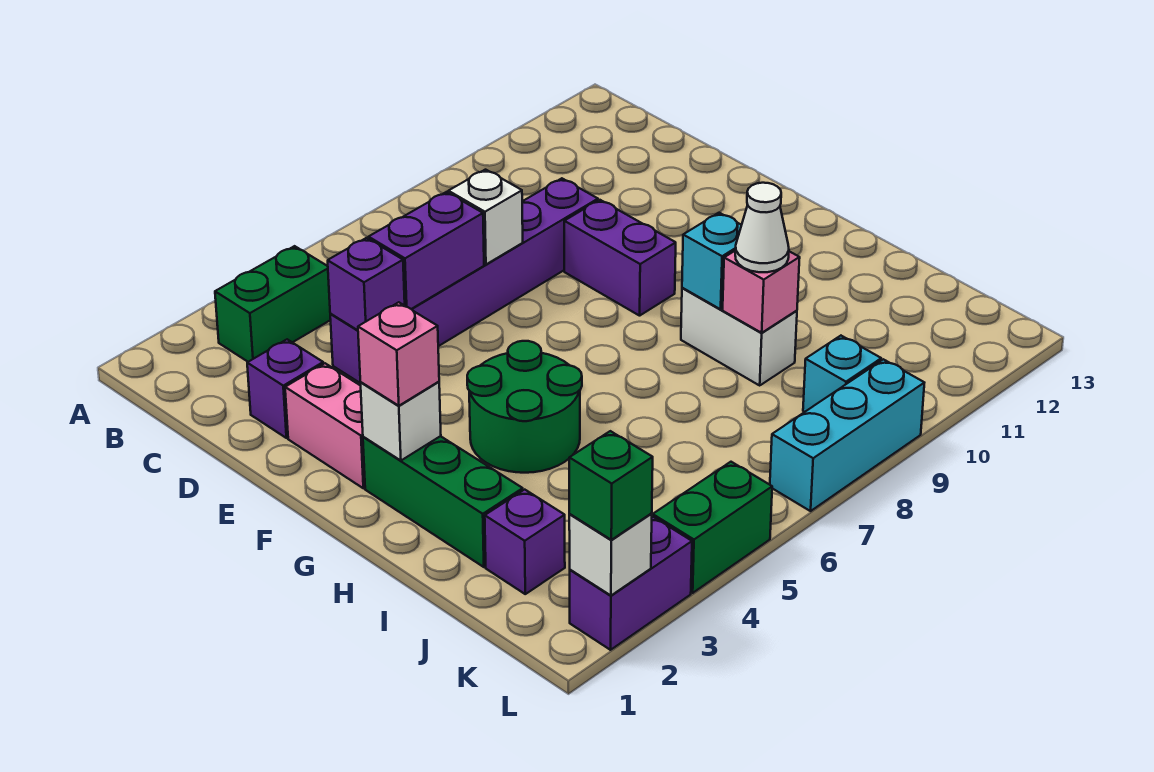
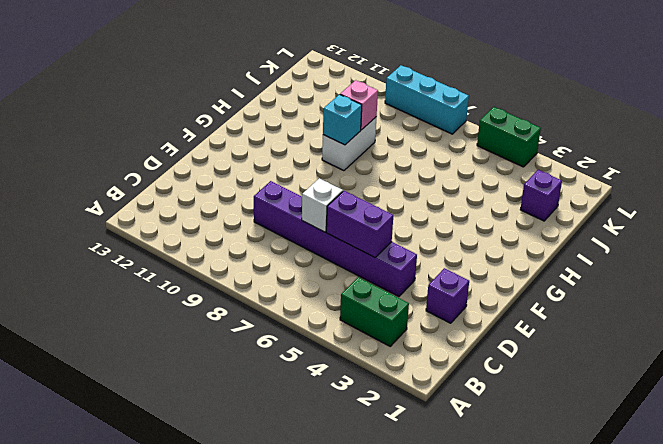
none -> pink 1x2 brick [285,363,365,488]
none -> purple 1x2 brick [564,200,676,316]
none -> green 1x3 brick [363,436,523,567]

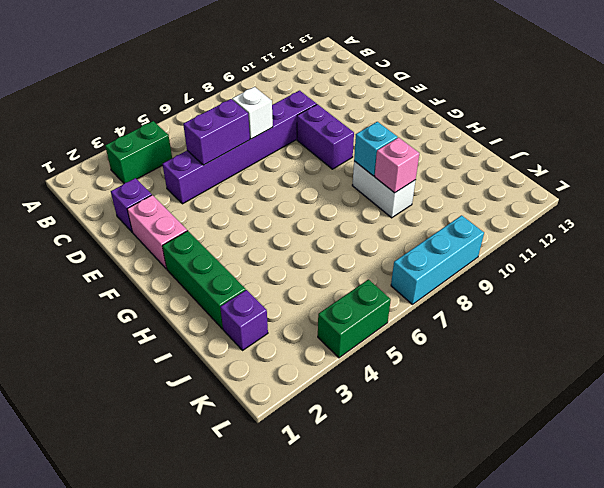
none -> green 2x2 round brick [467,341,582,473]
none -> cyan 1x1 brick [803,336,881,412]
none -> purple 1x2 brick [570,516,692,650]

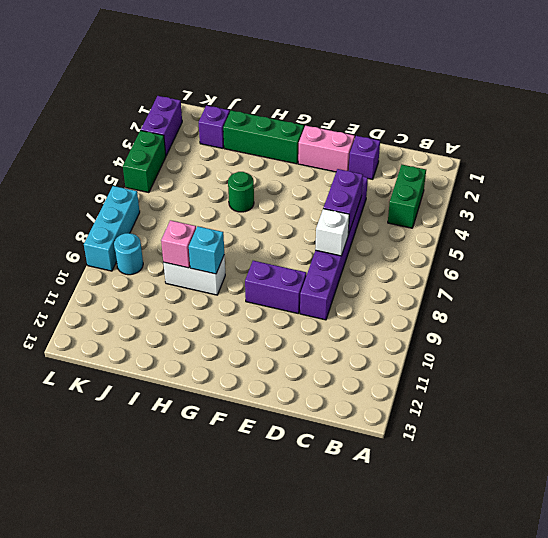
green 1x1 round brick [228,172,254,212] -> green 2x2 round brick [467,341,582,473]
cyan 1x1 round brick [114,233,143,275] -> cyan 1x1 brick [803,336,881,412]
none -> purple 1x1 brick [328,238,405,330]
none -> white 1x1 brick [361,382,441,461]
none -> white 1x1 brick [569,513,652,595]

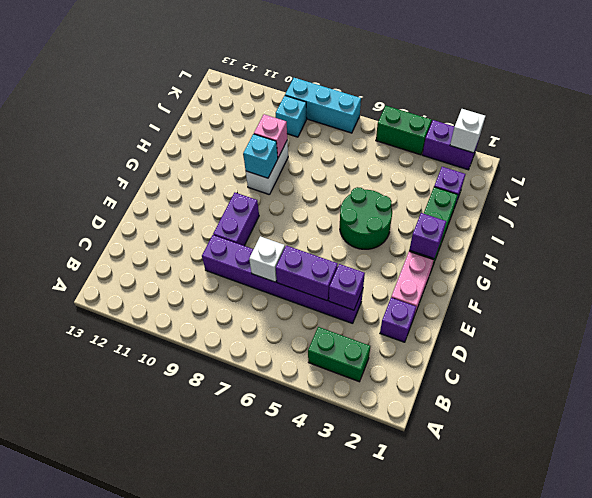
purple 1x1 brick [409,213,446,259] -> white 1x1 brick [361,382,441,461]
none -> pink 1x1 brick [358,302,439,406]
none -> white 1x1 cone [735,183,789,272]
none -> green 1x1 brick [569,431,653,540]

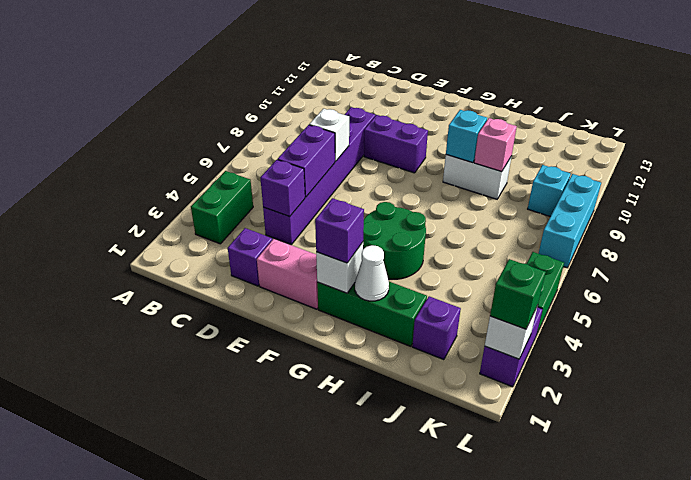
purple 1x1 brick [315,198,364,263] -> pink 1x1 brick [358,302,439,406]
white 1x1 cone [355,245,389,301] -> white 1x1 cone moved to [735,183,789,272]

